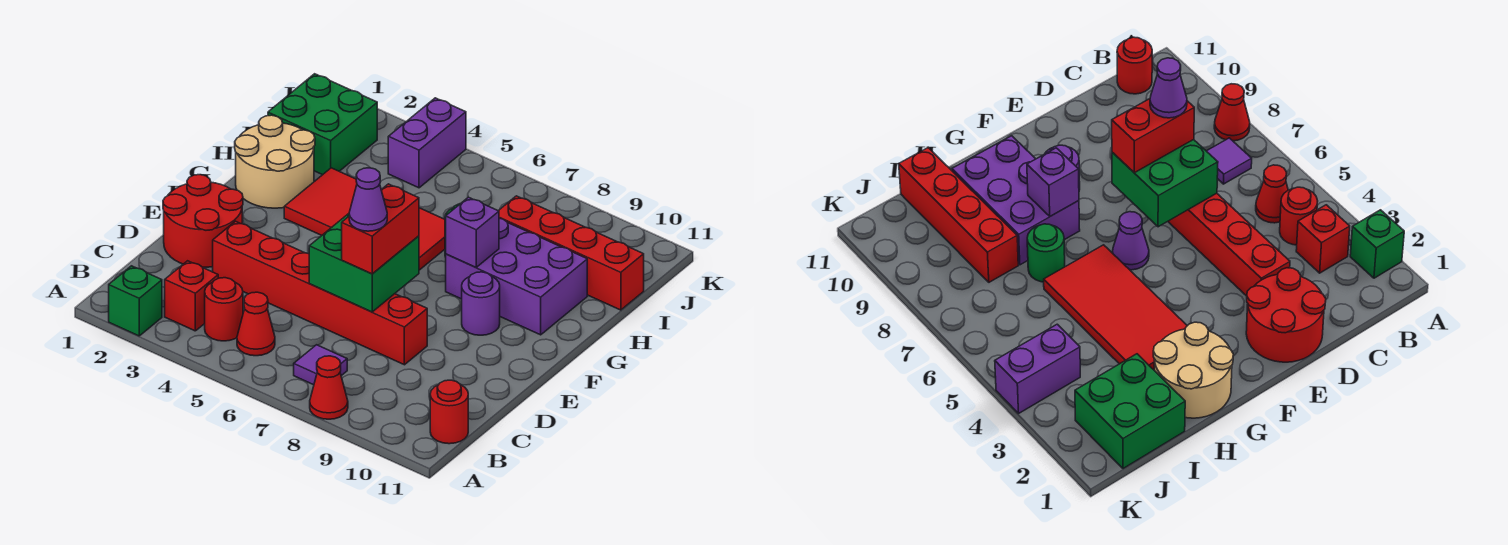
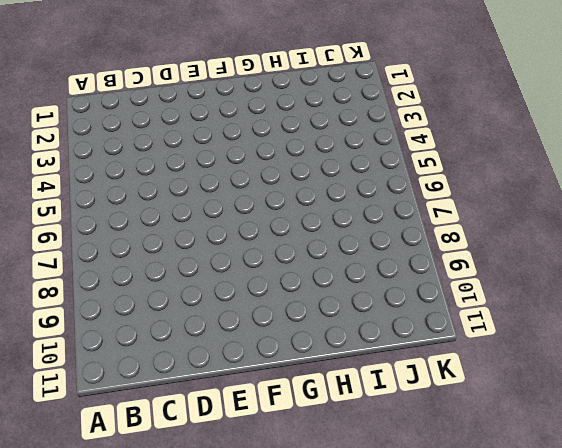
none -> green 1x1 brick [109,266,162,336]
none -> red 1x1 cone [310,356,348,419]
none -> red 1x1 brick [165,261,218,331]

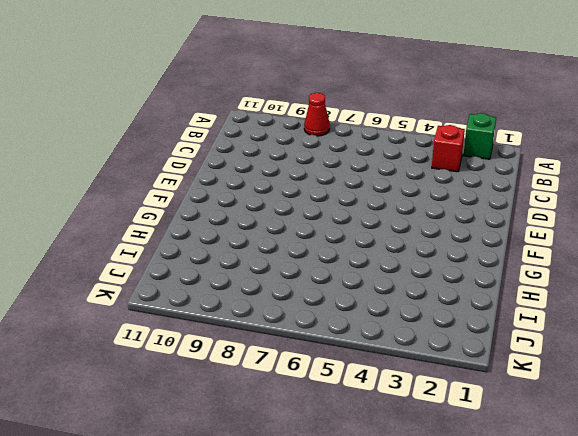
none -> red 1x1 round brick [205,278,243,341]
none -> red 1x1 cone [237,292,275,356]
none -> purple 1x1 tile [294,345,347,385]

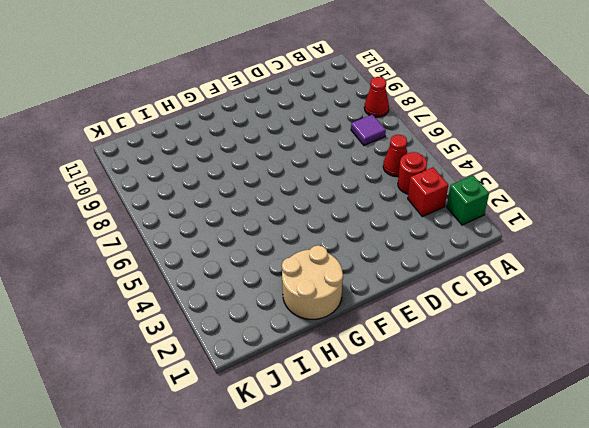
none -> red 1x1 round brick [430,380,468,444]
none -> red 2x2 round brick [163,175,243,267]
none -> red 1x6 brick [213,221,427,365]

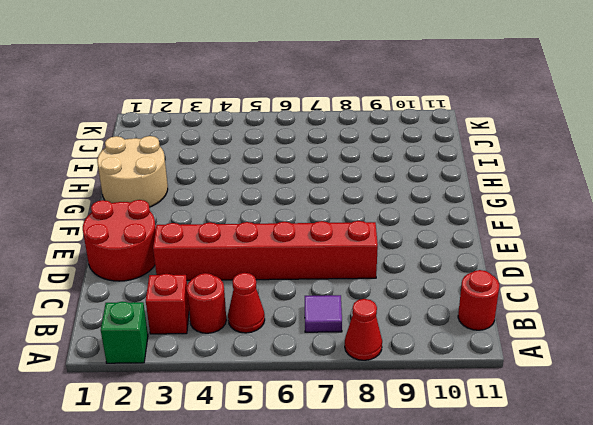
none -> purple 1x1 cone [1113,212,1149,270]
none -> purple 1x1 round brick [462,272,500,335]
none -> red 2x4 tile [284,168,445,270]

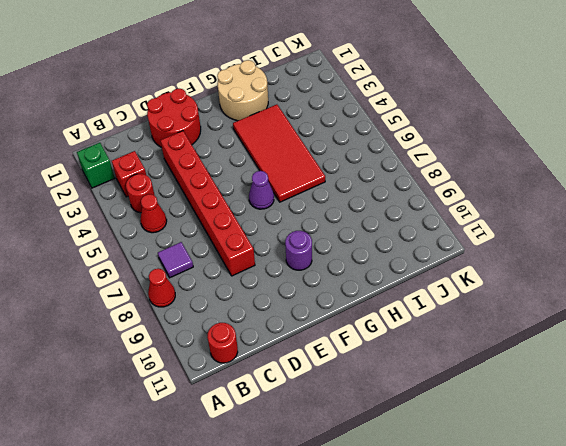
none -> purple 2x3 brick [446,218,587,335]
none -> green 1x1 round brick [1027,224,1065,282]
none -> green 2x2 brick [268,74,377,175]

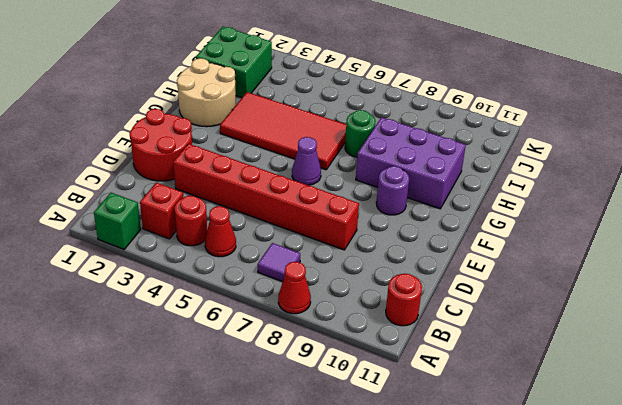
none -> red 1x4 brick [498,196,644,310]
none -> purple 1x2 brick [388,98,466,188]
none -> green 2x2 brick [309,214,419,312]

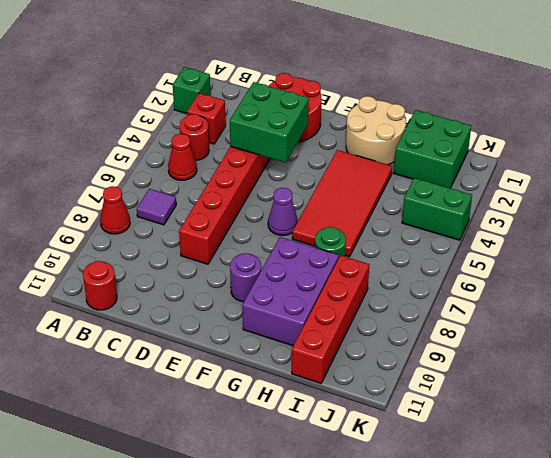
green 2x2 brick [230,82,309,163] -> green 2x2 brick moved to [309,214,419,312]
green 1x2 brick [402,178,472,240] -> purple 1x2 brick [388,98,466,188]
none -> purple 1x1 brick [446,197,499,267]
none -> red 1x2 brick [342,184,419,274]
none -> purple 1x1 cone [349,168,387,231]

